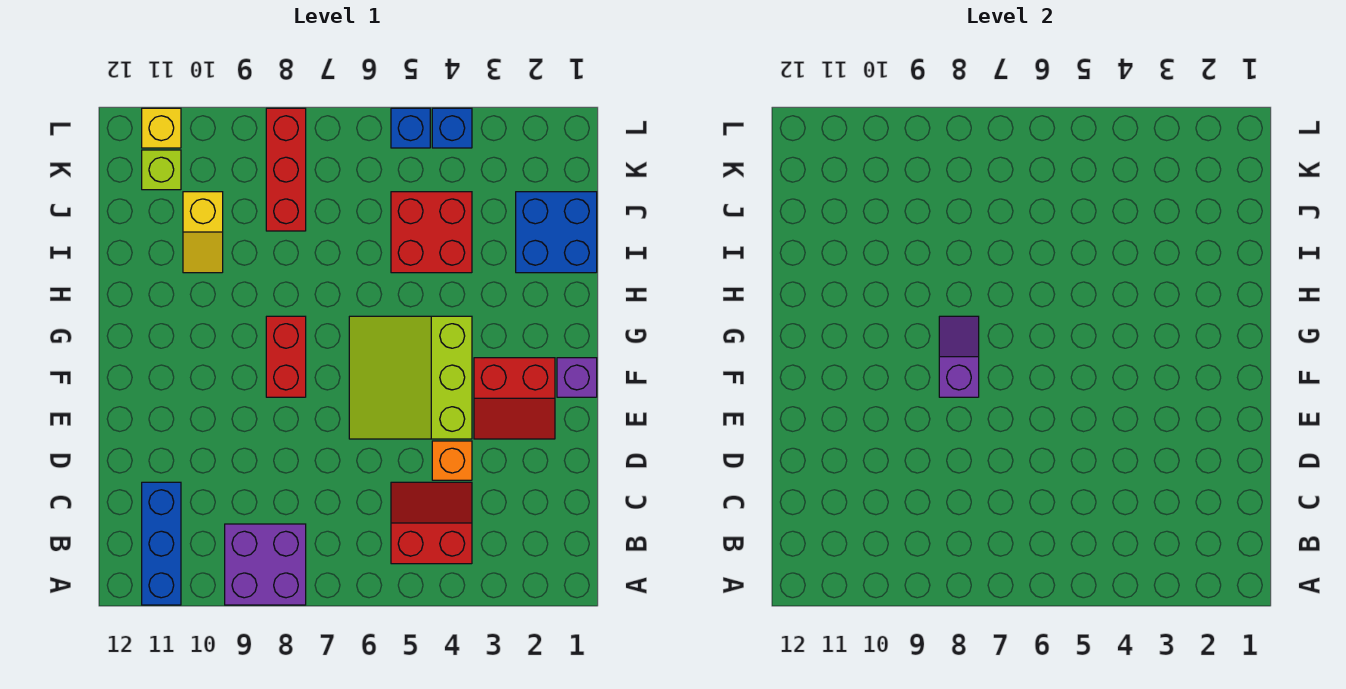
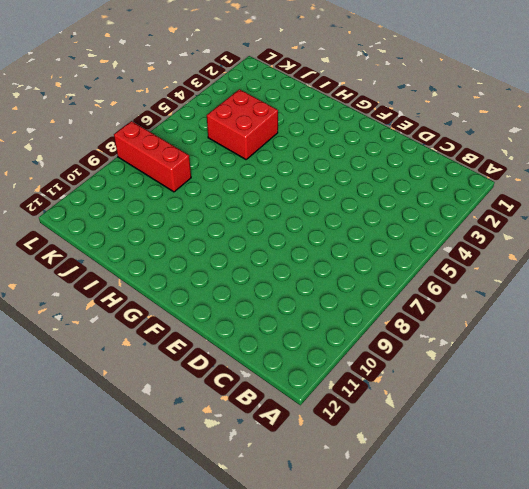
none -> purple 2x2 brick [225,524,306,605]
none -> blue 1x3 brick [142,482,181,605]
none -> red 2x2 slope [391,482,472,564]

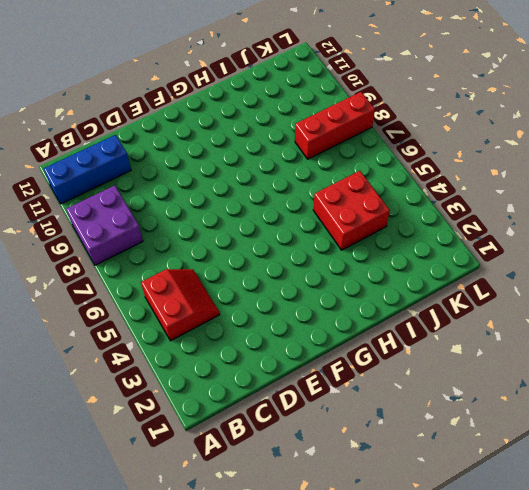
none -> orange 1x1 brick [432,441,472,480]
none -> red 2x2 slope [474,358,555,439]
none -> lime 3x3 slope [349,316,472,439]

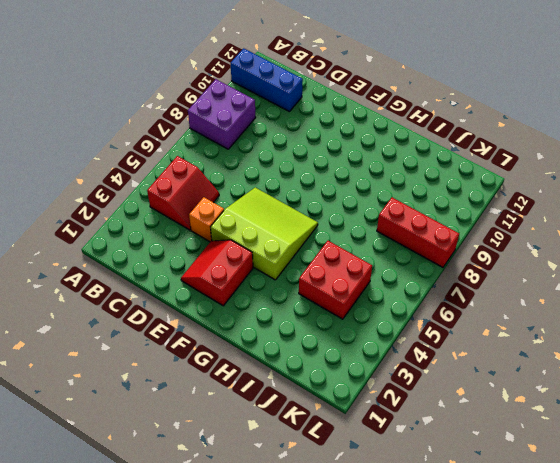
none -> purple 1x1 brick [557,358,597,397]
none -> red 1x2 brick [266,316,306,397]
none -> blue 2x2 brick [516,192,597,273]

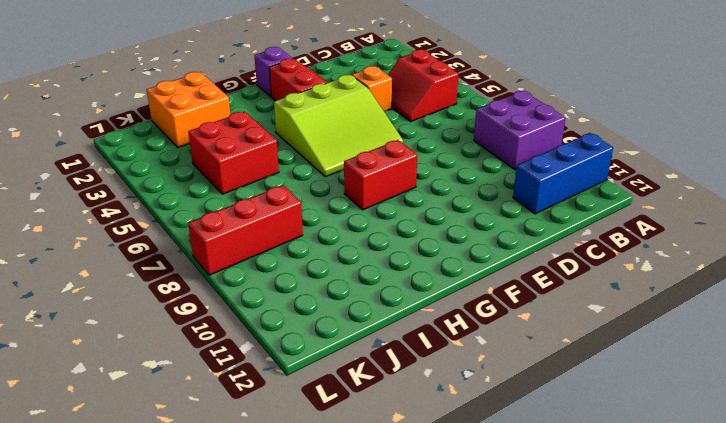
orange 2x2 brick [147,72,230,147] -> blue 2x2 brick [516,192,597,273]
none -> yellow 1x2 slope [183,192,223,273]
none -> lime 1x1 brick [142,150,181,190]
none -> blue 1x1 brick [432,108,472,148]

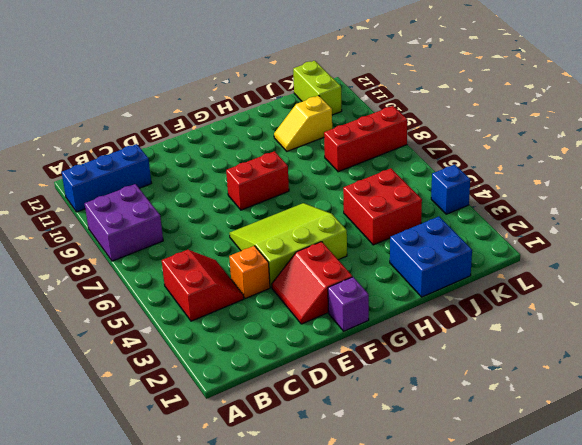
lime 1x2 brick [293,61,342,115] -> lime 1x1 brick [142,150,181,190]
none -> blue 1x1 brick [391,108,430,148]
none -> yellow 1x1 brick [142,108,181,148]
none -> purple 1x2 slope [939,316,979,397]

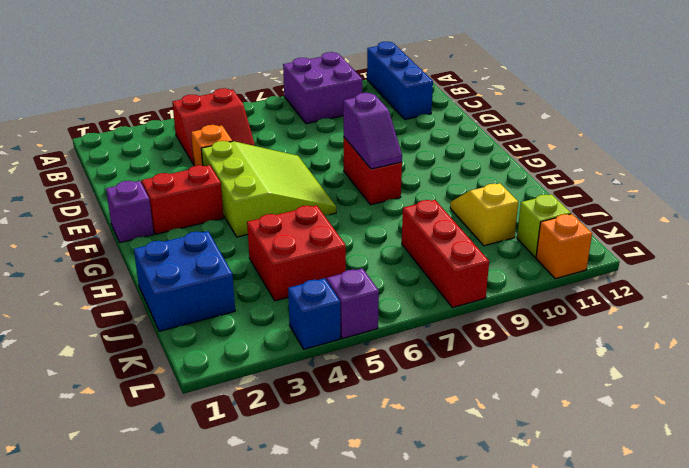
purple 1x1 brick [327,268,379,339] -> blue 1x1 brick [391,108,430,148]
orange 1x1 brick [536,214,592,279] -> yellow 1x1 brick [142,108,181,148]

